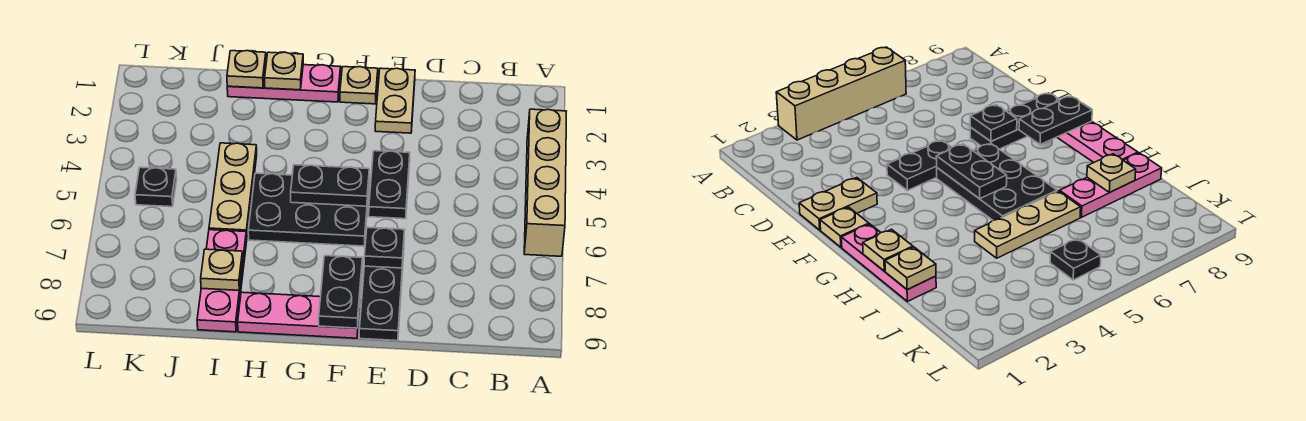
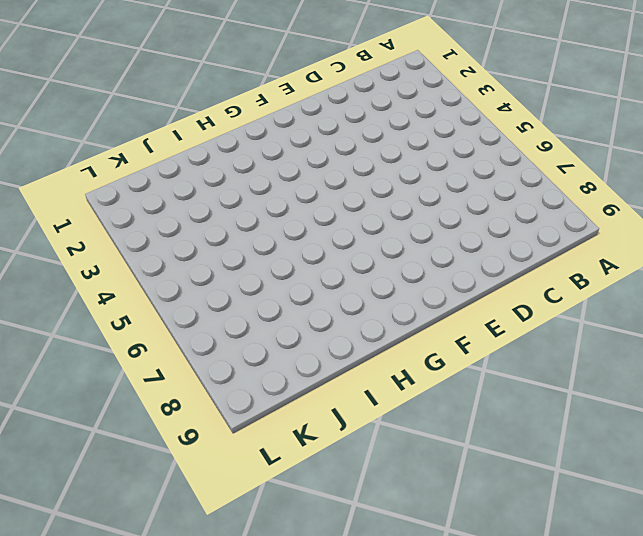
none -> tan 1x4 brick [524,109,566,256]
none -> tan 1x2 plate [375,68,415,133]
none -> black 1x2 plate [369,151,410,219]

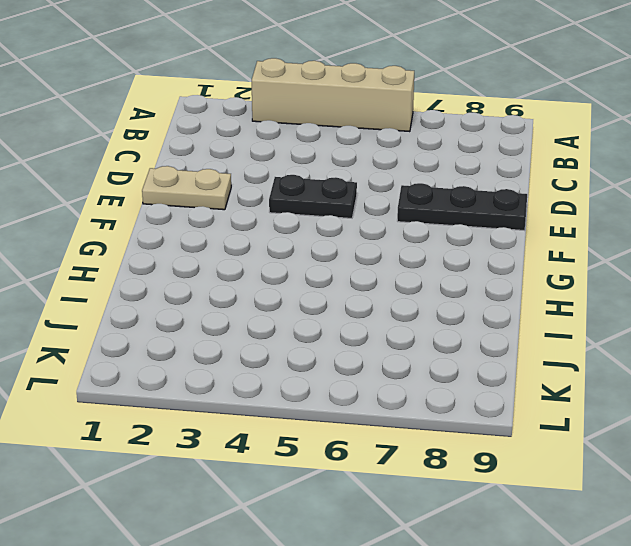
none -> tan 1x1 plate [340,67,378,104]
none -> black 2x3 plate [248,173,369,246]
none -> pink 1x3 plate [238,292,360,338]

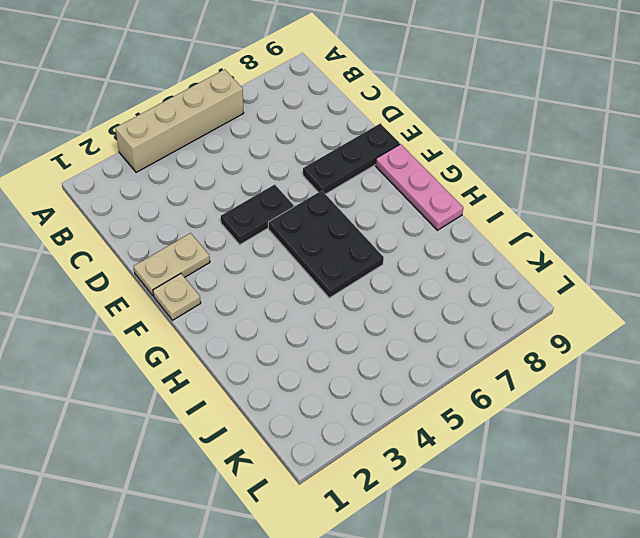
none -> pink 1x3 plate [227,65,341,102]
none -> tan 1x3 plate [209,143,257,237]
none -> pink 1x3 plate [197,230,247,332]

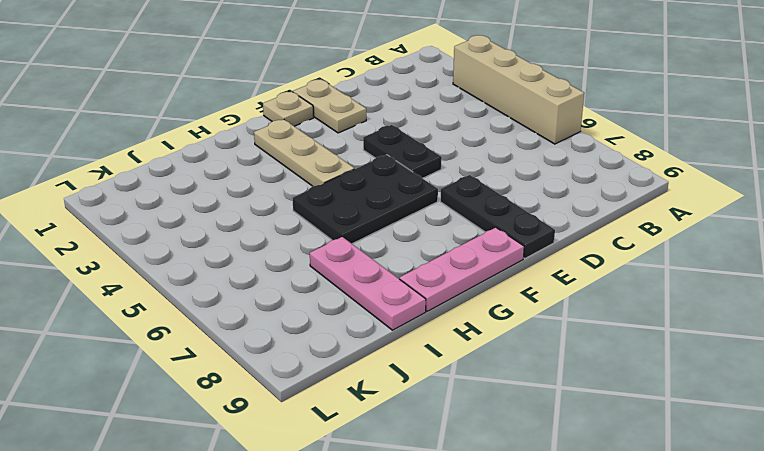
tan 1x3 plate [254,119,354,186] -> tan 1x3 plate moved to [209,143,257,237]
none -> pink 1x3 plate [227,65,341,102]
none -> black 1x1 plate [135,167,177,207]
none -> black 1x1 plate [364,227,404,268]

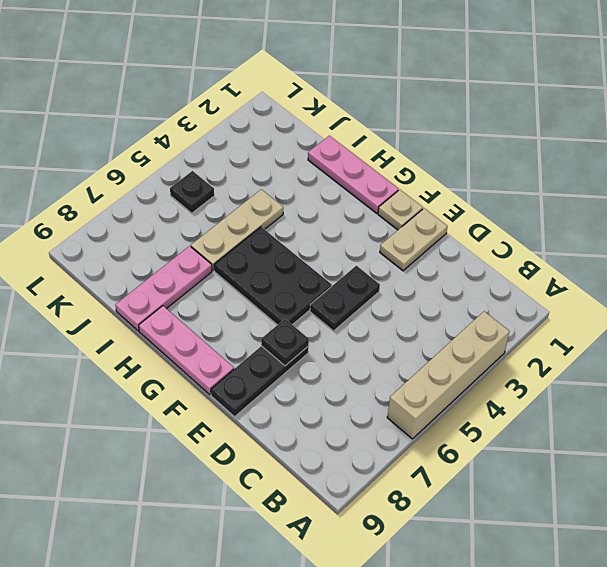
none -> black 1x2 plate [291,165,369,206]
none -> black 1x2 plate [319,256,362,328]
none -> tan 1x1 plate [265,52,303,90]

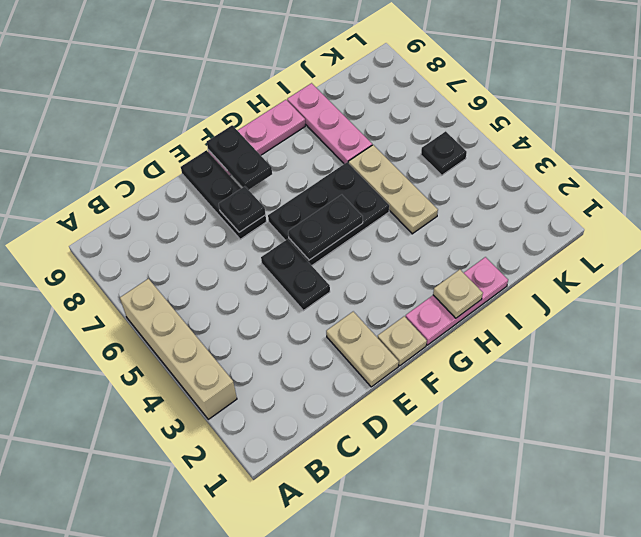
none -> tan 1x1 plate [227,51,266,88]
none -> tan 1x1 plate [201,249,243,290]

